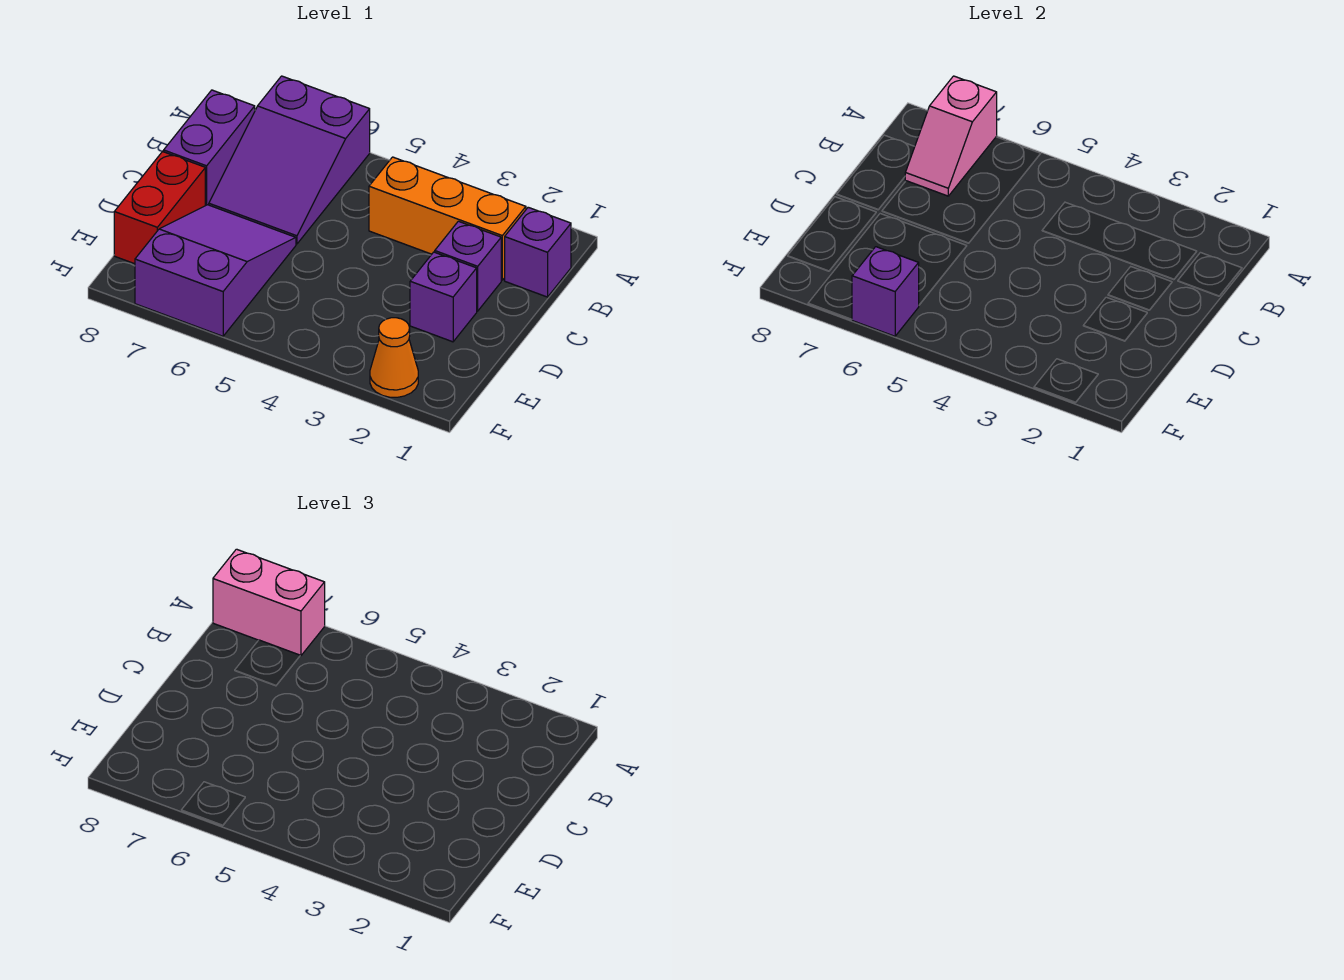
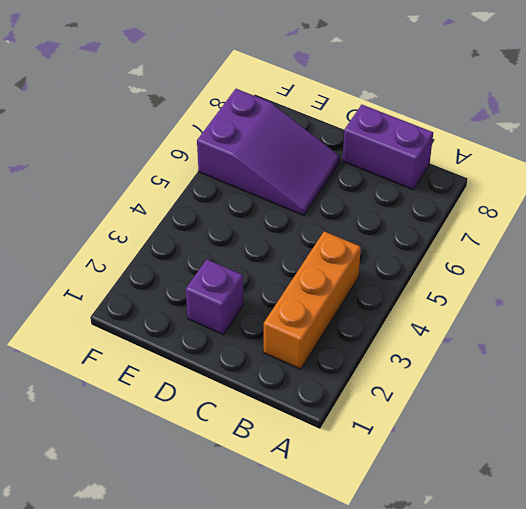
none -> purple 2x3 slope [209,76,370,244]
none -> purple 1x1 brick [505,207,571,297]
none -> purple 1x1 brick [435,221,501,311]

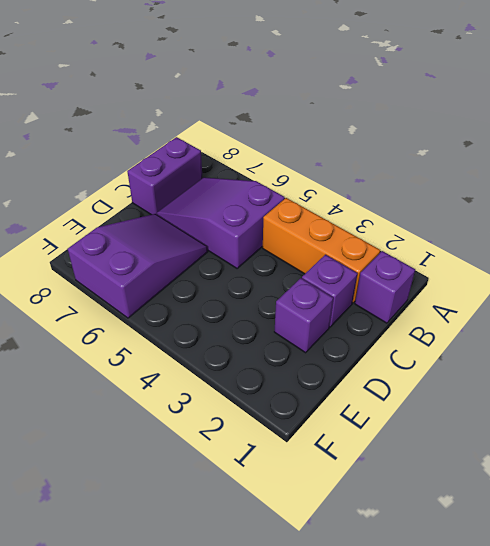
purple 2x3 slope [157,177,285,268] -> purple 2x3 slope turned to [209,76,370,244]
none -> red 1x2 brick [114,152,205,264]
none -> orange 1x1 cone [370,318,418,397]
none -> pink 1x2 slope [905,76,997,196]

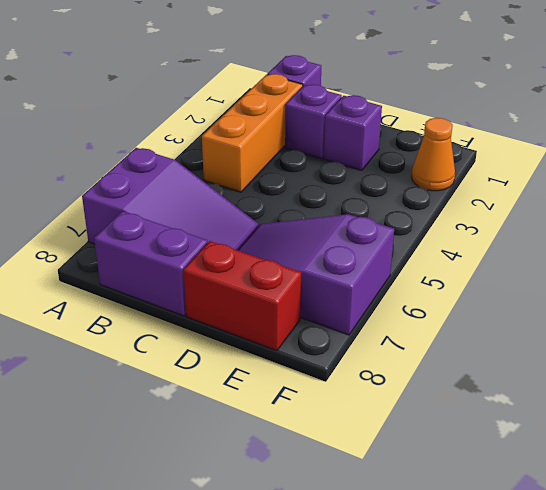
none -> pink 1x2 slope [905,76,997,196]
none -> purple 1x1 brick [852,247,919,336]
none -> pink 1x2 brick [213,549,325,656]

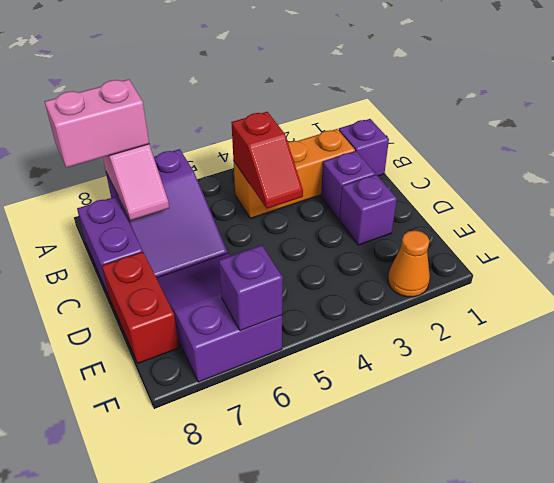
red 1x2 slope [231,112,303,209] -> none

